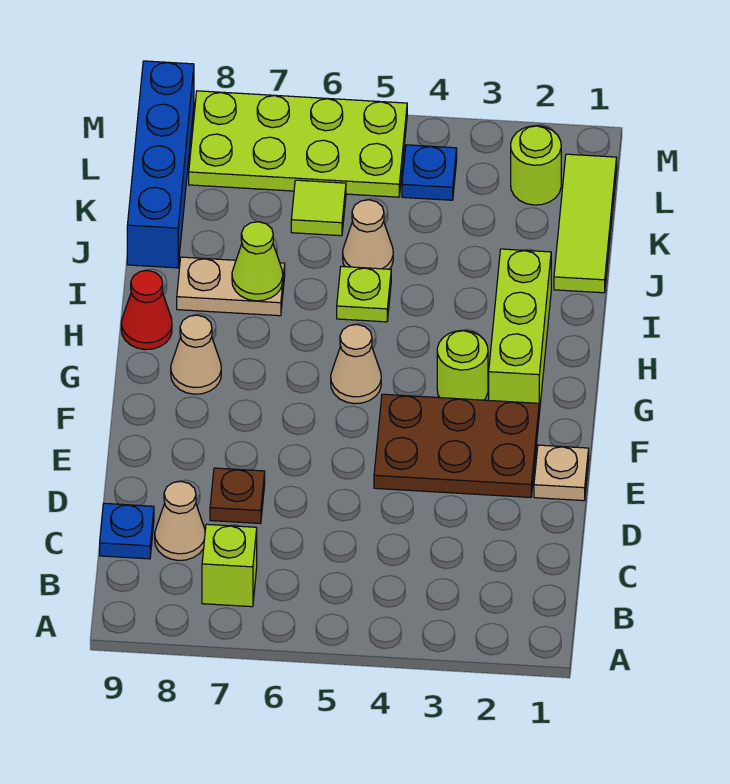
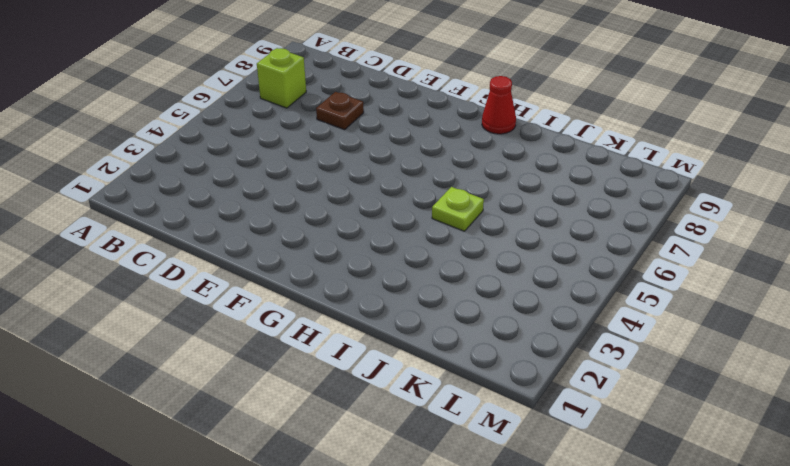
none -> tan 1x1 cone [155,481,205,560]
none -> blue 1x1 plate [100,503,154,559]
none -> tan 1x1 plate [534,445,589,501]

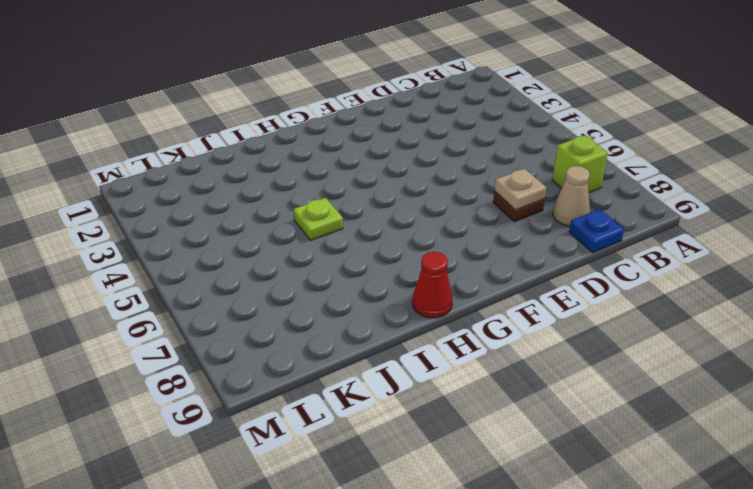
tan 1x1 plate [494,169,546,210] -> tan 1x1 plate moved to [534,445,589,501]
none -> brown 2x3 plate [374,394,539,497]
none -> lime 1x3 brick [489,249,551,413]
none -> lime 1x1 round brick [437,330,488,400]

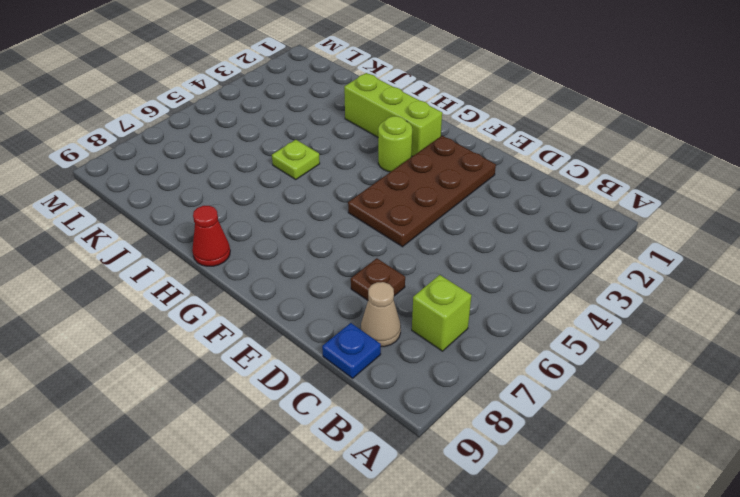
brown 2x4 plate [348,136,496,247] -> brown 2x3 plate [374,394,539,497]
none -> tan 1x1 plate [534,445,589,501]
none -> tan 1x1 cone [331,325,381,404]
none -> tan 1x1 cone [171,315,221,394]

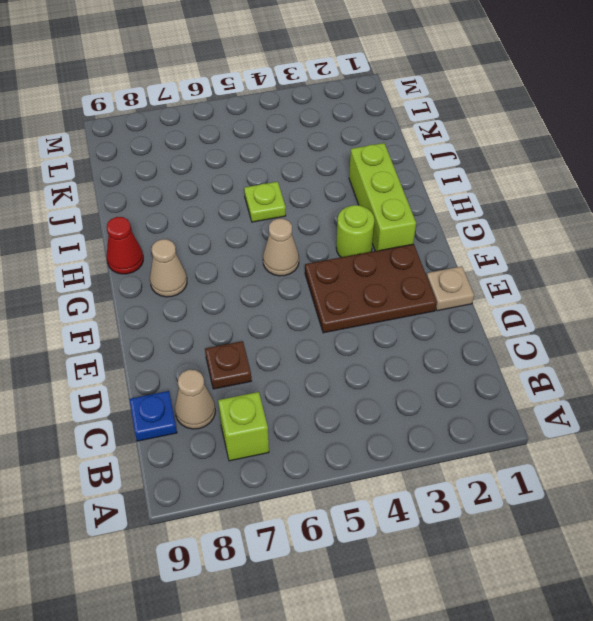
none -> tan 1x2 plate [177,257,285,316]
none -> lime 1x3 tile [554,154,617,293]
none -> tan 1x1 cone [343,200,393,269]

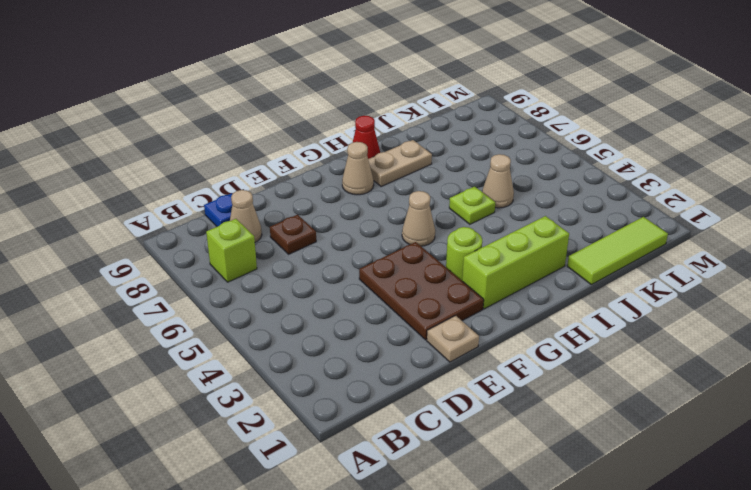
tan 1x2 plate [368,140,432,187] -> tan 1x2 plate turned to [177,257,285,316]
none -> blue 1x4 brick [127,61,194,268]
none -> lime 1x1 tile [291,180,346,236]
none -> lime 1x1 round brick [511,126,561,205]

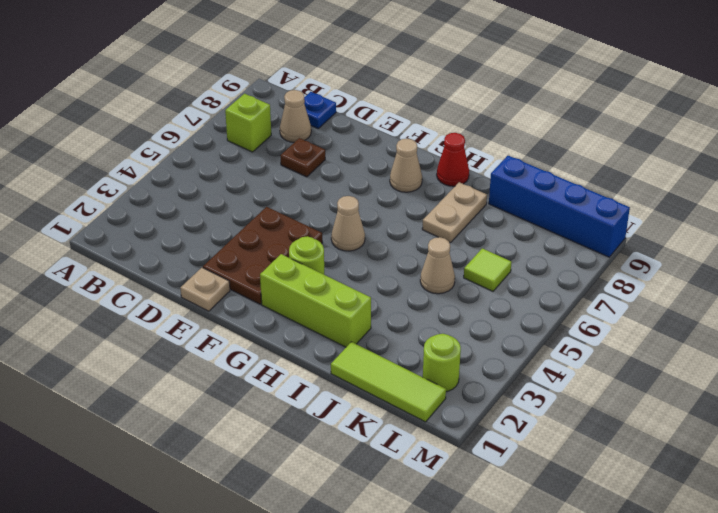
none -> lime 1x1 plate [337,266,391,322]
none -> blue 1x1 plate [402,145,457,200]
none -> lime 2x4 plate [189,91,407,197]

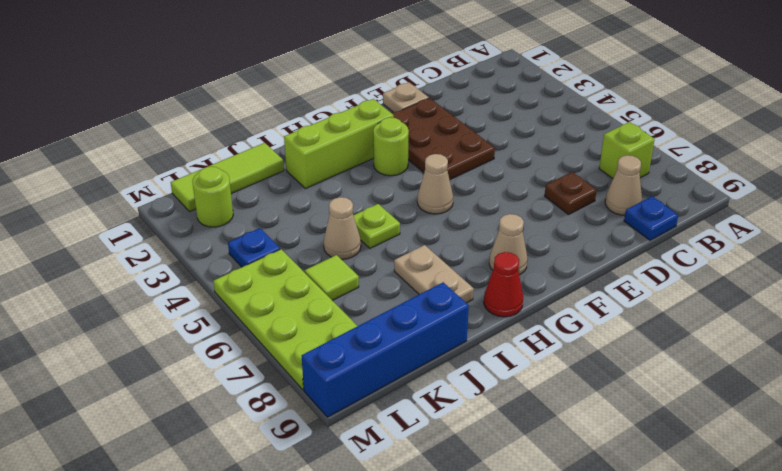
none -> lime 1x1 cone [232,222,283,301]

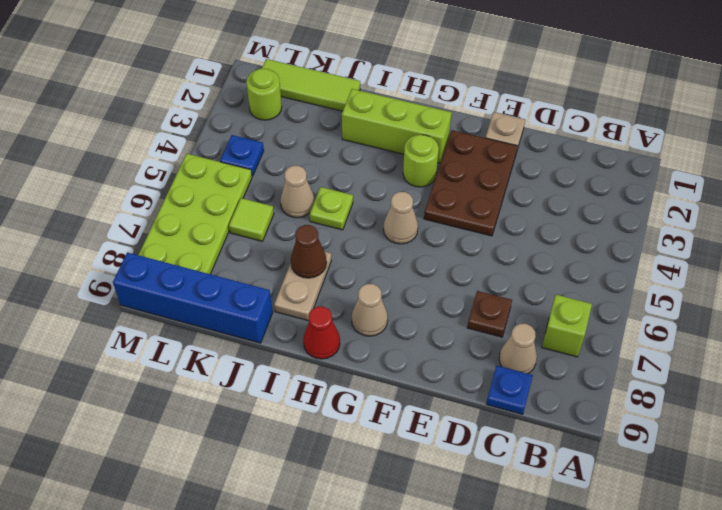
brown 1x1 cone [291,225,327,278] -> lime 1x1 cone [232,222,283,301]

